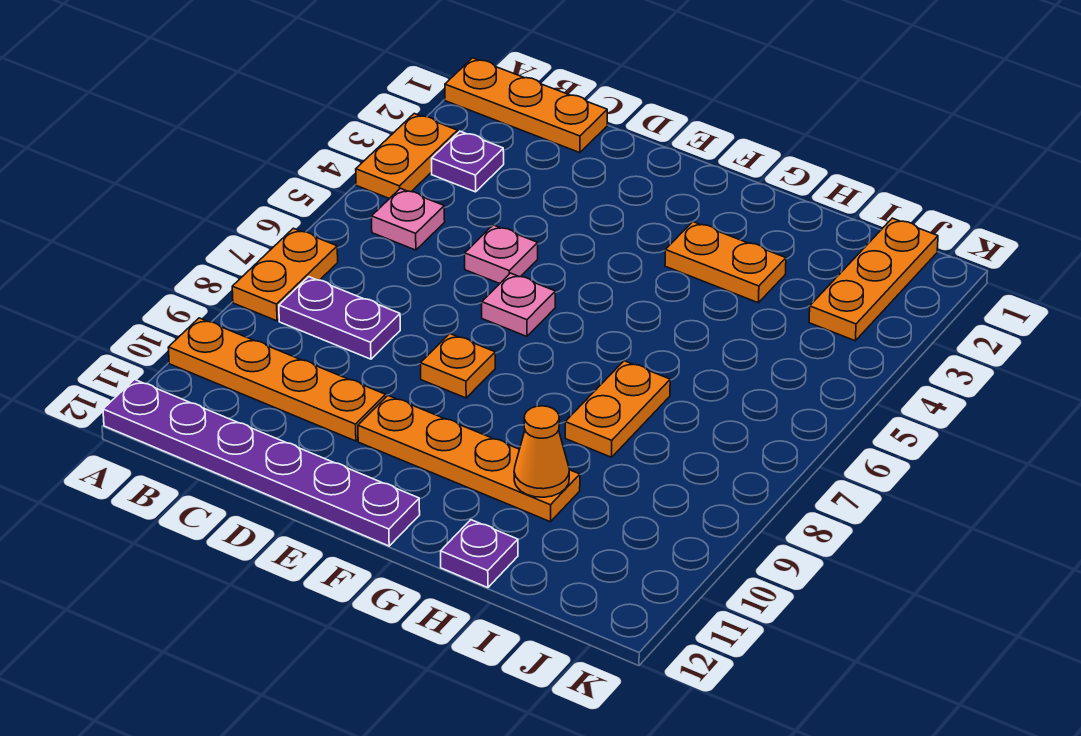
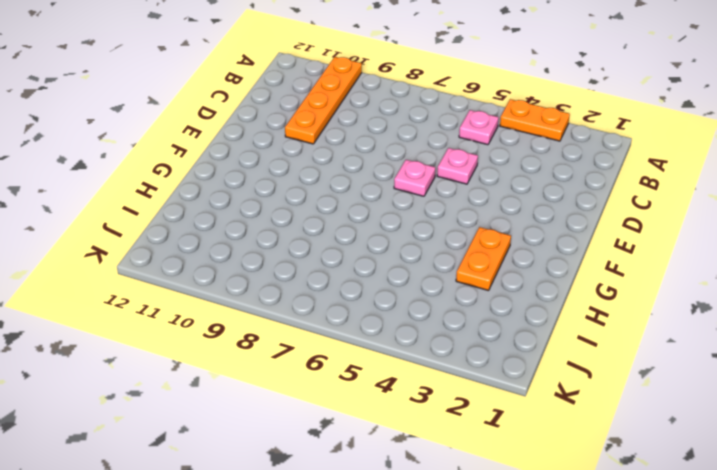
none -> orange 1x3 plate [445,58,607,153]
none -> orange 1x2 plate [232,228,338,321]
none -> purple 1x6 plate [103,380,420,546]

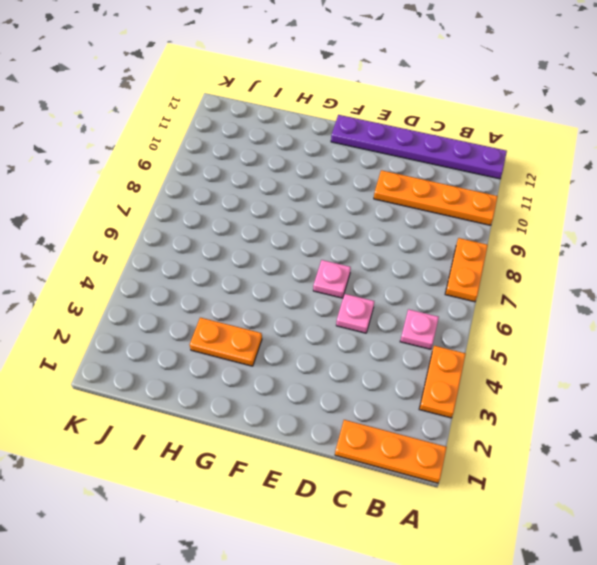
none -> purple 1x1 plate [432,131,504,192]
none -> purple 1x2 plate [279,277,400,359]
none -> orange 1x1 plate [420,334,495,398]

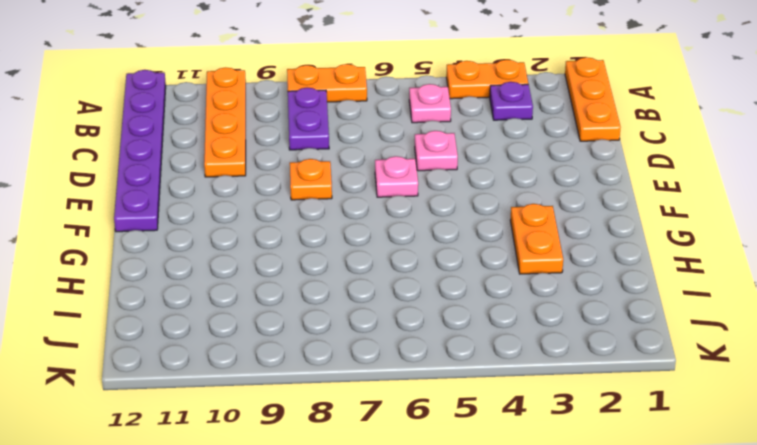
none -> orange 1x4 plate [358,396,580,522]
none -> orange 1x2 plate [565,361,670,457]
none -> purple 1x1 plate [441,520,518,588]

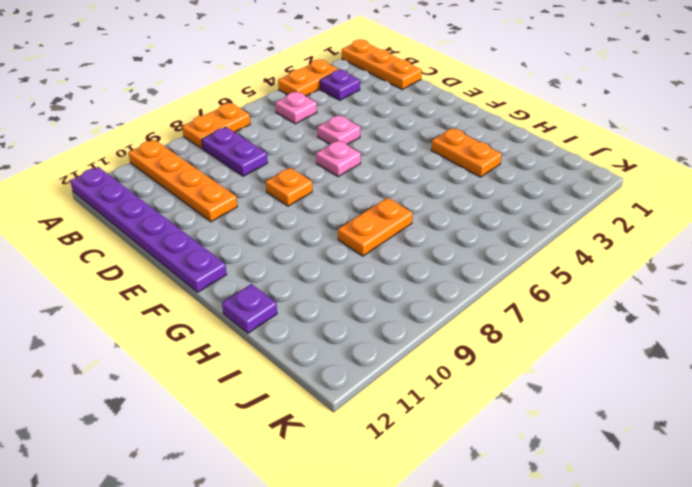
none -> orange 1x4 plate [358,396,580,522]
none -> orange 1x3 plate [809,218,938,341]
none -> orange 1x1 cone [514,406,569,497]

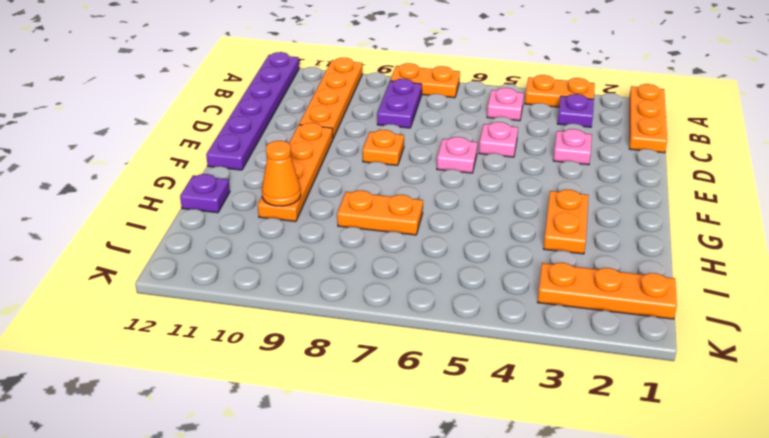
pink 1x1 plate [553,129,592,165] -> none

